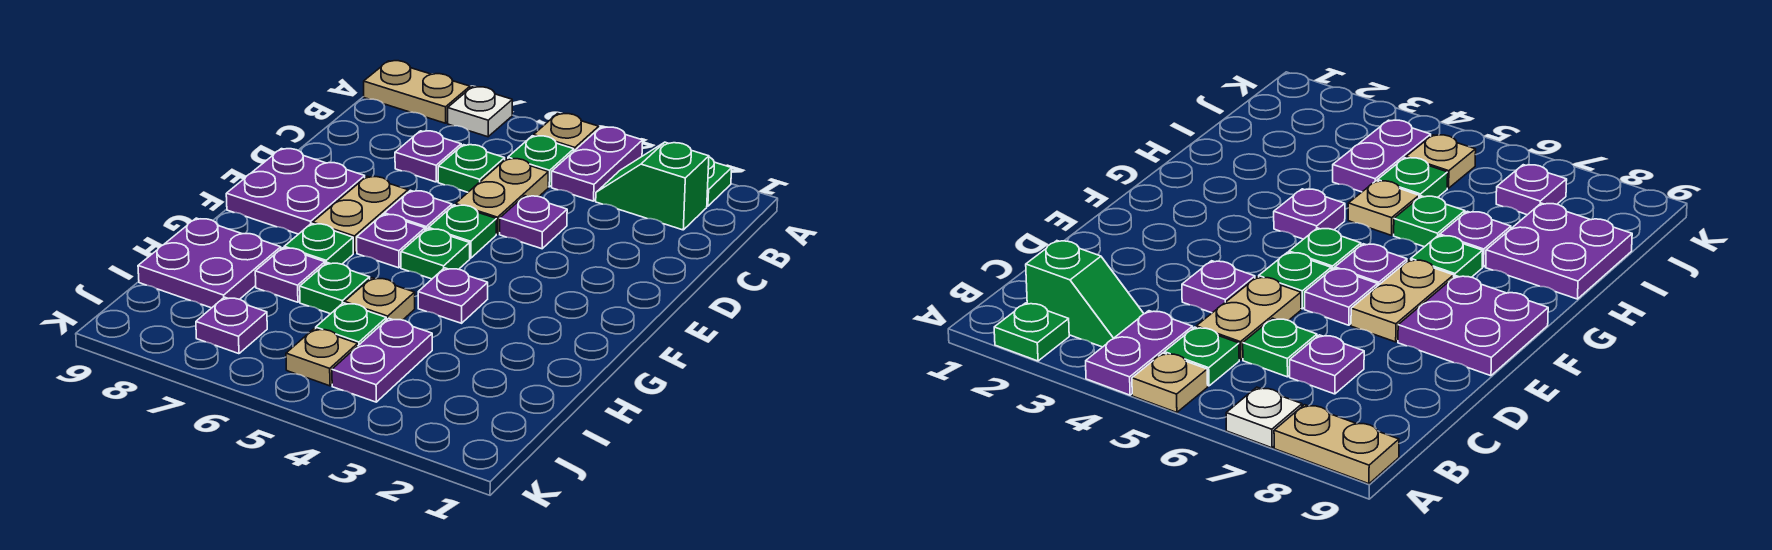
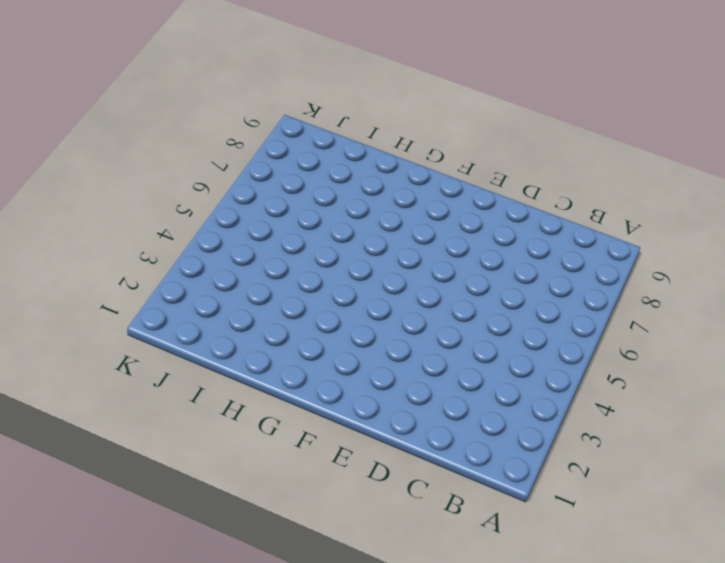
none -> green 1x1 plate [707,157,732,206]
none -> purple 1x2 plate [552,127,643,201]
none -> tan 1x1 plate [534,114,599,151]

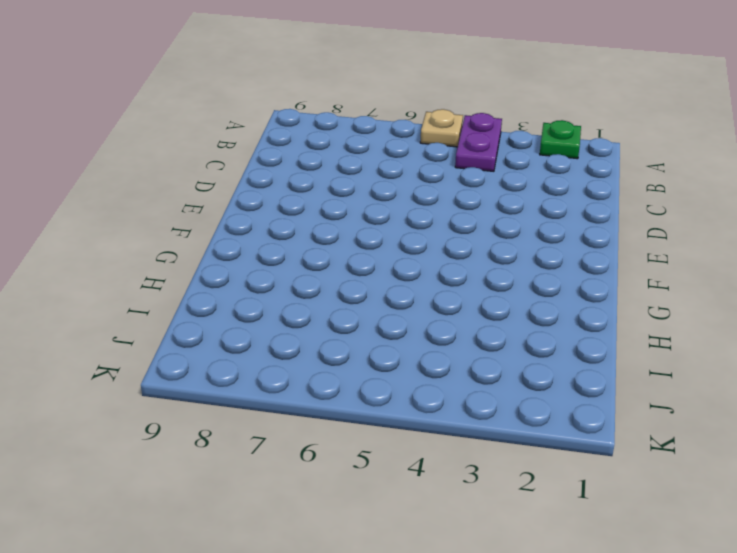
none -> white 1x1 plate [448,87,512,137]
none -> tan 1x2 plate [364,61,470,123]
none -> green 1x2 slope [596,142,709,230]

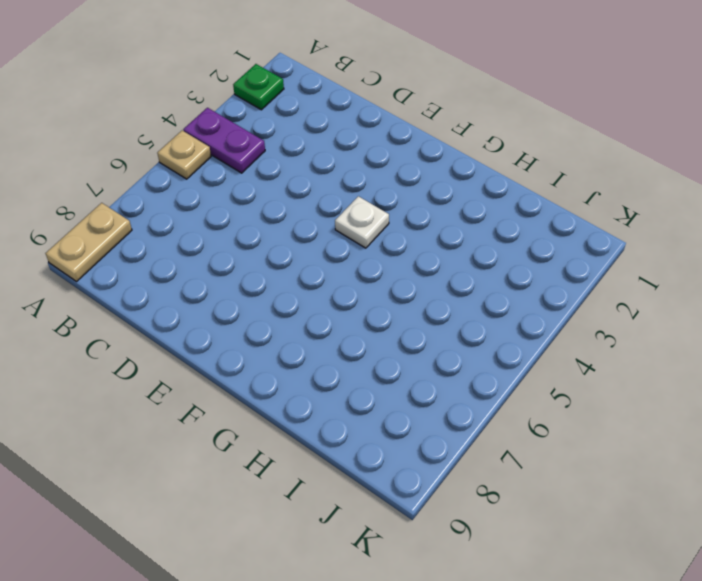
white 1x1 plate [335,196,389,248] -> white 1x1 plate moved to [448,87,512,137]
none -> green 1x2 slope [596,142,709,230]
none -> green 1x1 plate [508,136,574,187]
none -> tan 1x2 plate [455,158,548,234]

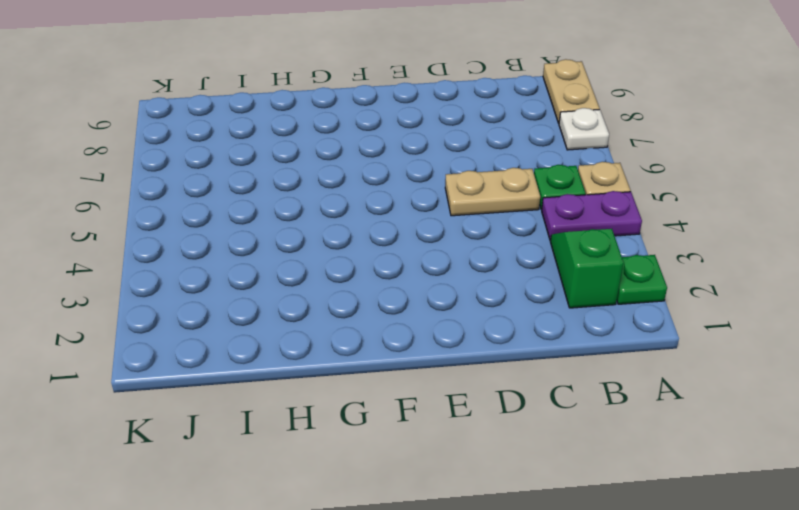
none -> green 1x1 plate [438,145,505,192]
none -> purple 1x1 plate [395,131,461,182]
none -> purple 1x1 plate [500,196,567,249]

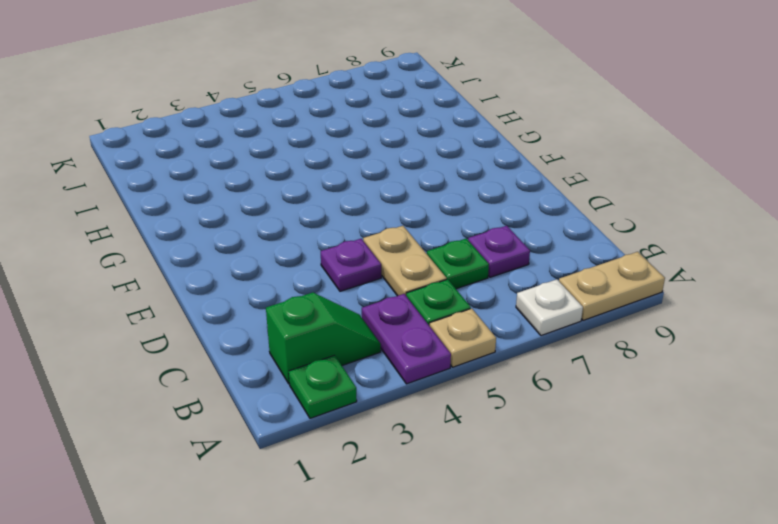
none -> green 1x1 plate [428,205,496,258]
none -> purple 1x1 plate [384,190,452,230]
none -> tan 1x2 plate [313,176,408,253]

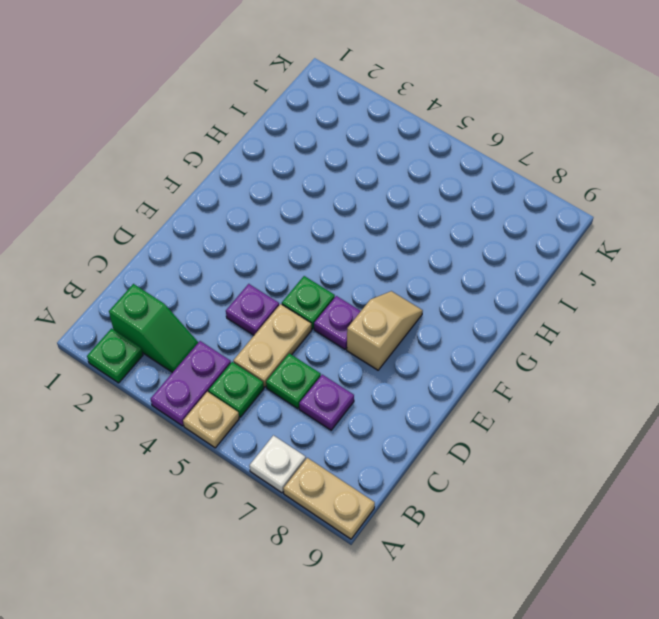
tan 1x2 slope [347,291,423,370] -> tan 1x2 plate [313,176,408,253]
none -> purple 2x2 plate [226,149,365,234]
none -> green 1x1 plate [401,229,470,279]
none -> purple 1x1 plate [357,214,425,268]

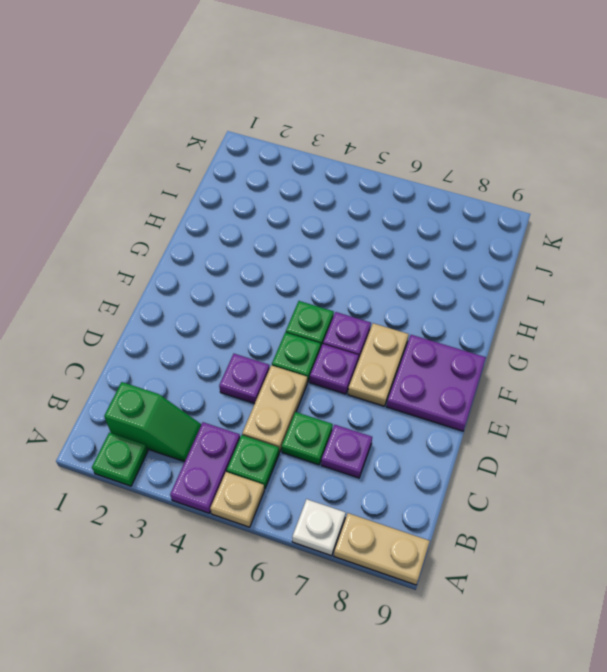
none -> purple 1x1 plate [418,268,488,323]
none -> green 1x1 plate [284,223,353,264]
none -> tan 1x1 plate [345,278,415,320]

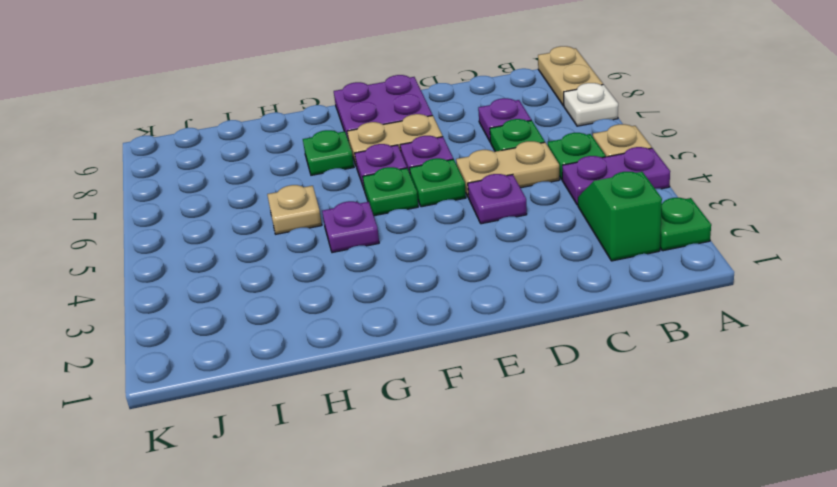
none -> green 1x1 plate [300,263,370,314]
none -> purple 1x1 plate [255,248,325,302]
none -> purple 2x2 plate [138,218,281,308]

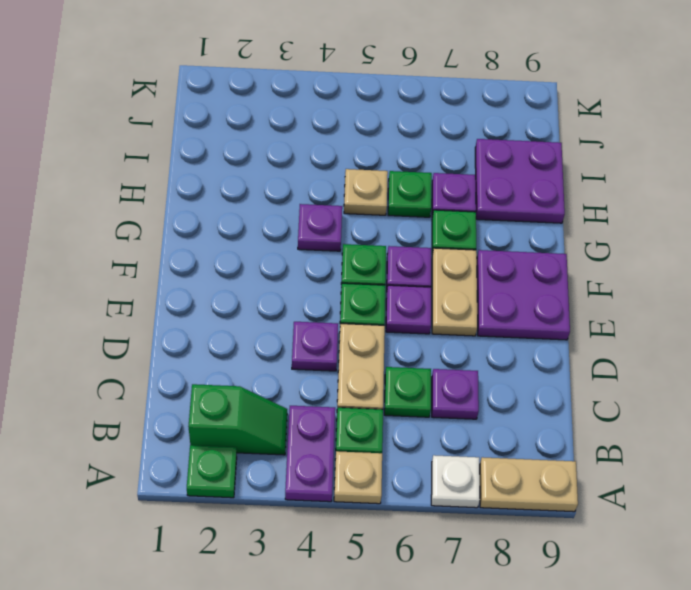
none -> purple 1x2 plate [332,318,432,402]
none -> green 1x1 plate [316,303,386,345]
none -> tan 1x1 plate [286,328,358,386]

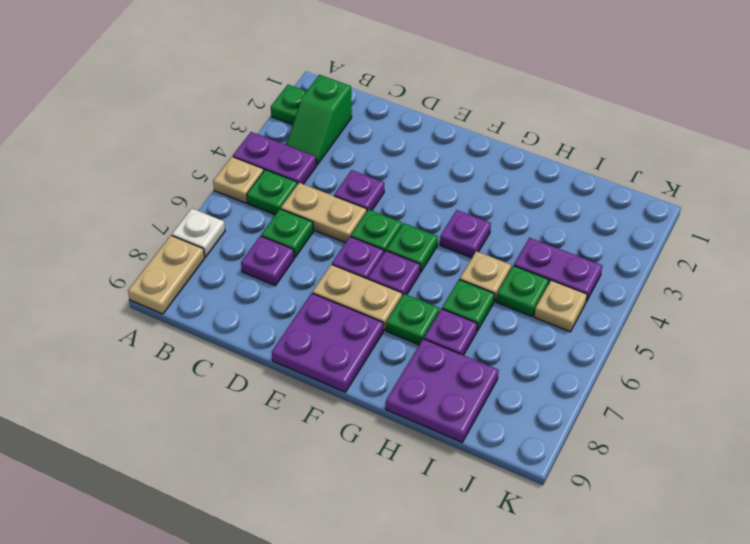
none -> purple 1x1 plate [196,297,267,354]

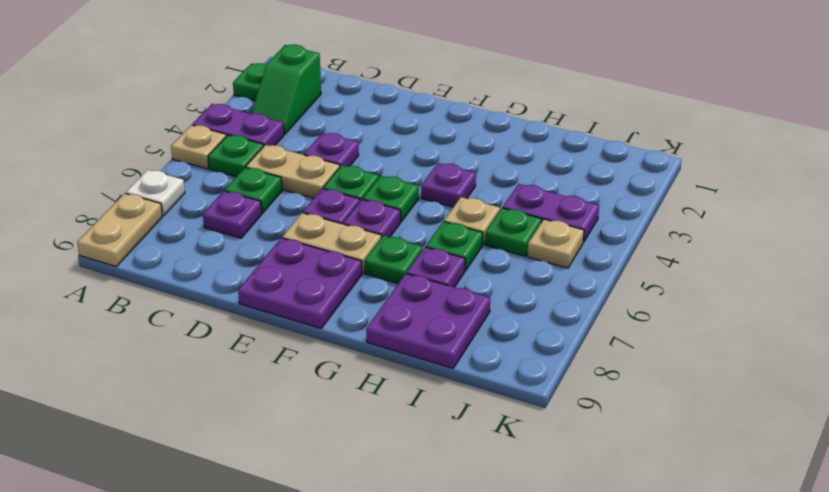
none -> purple 1x1 plate [196,297,267,354]

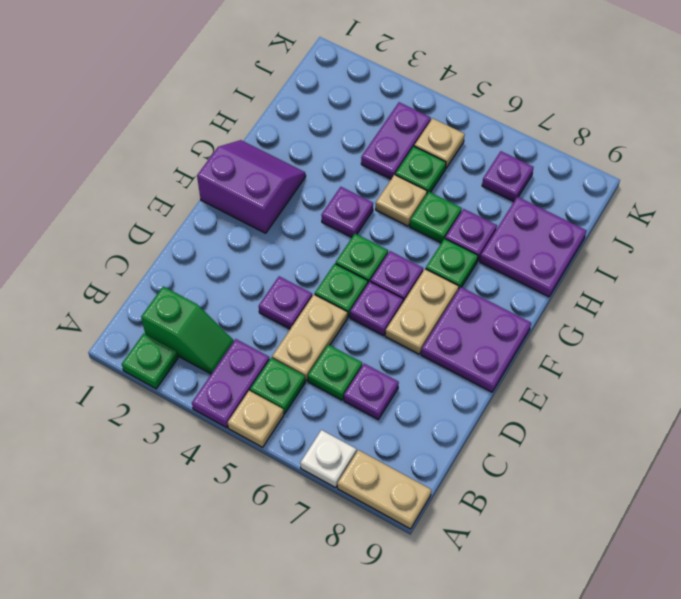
purple 2x2 slope [197,140,306,233] -> none

